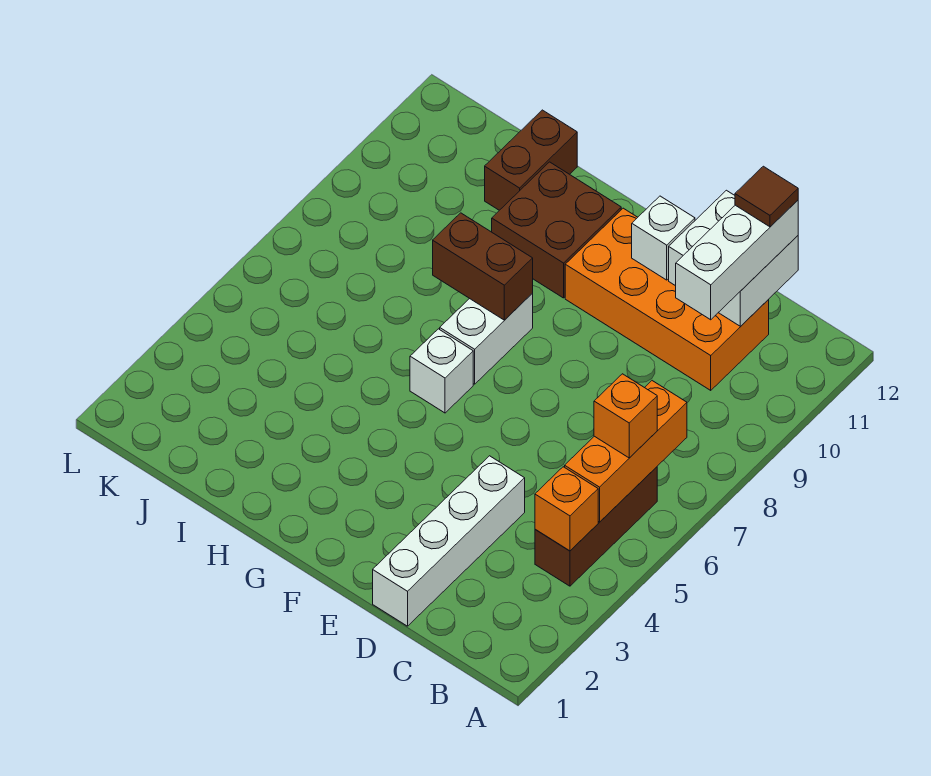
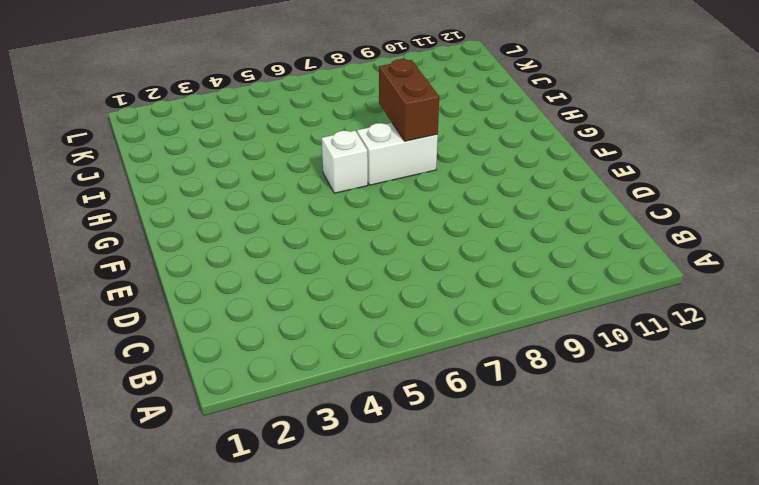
none -> brown 1x3 brick [535,467,657,586]
none -> orange 2x4 brick [565,208,769,390]
none -> white 1x4 brick [373,456,525,626]

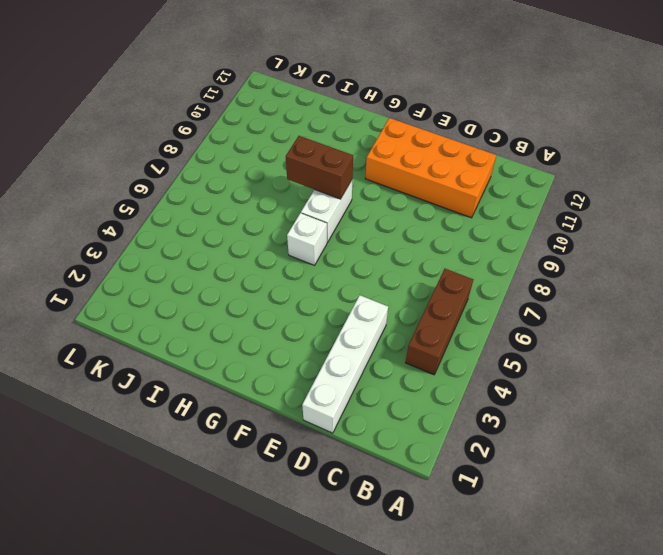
none -> brown 2x2 brick [492,162,621,298]
none -> brown 1x2 brick [485,110,577,210]
none -> orange 1x1 brick [535,467,598,551]

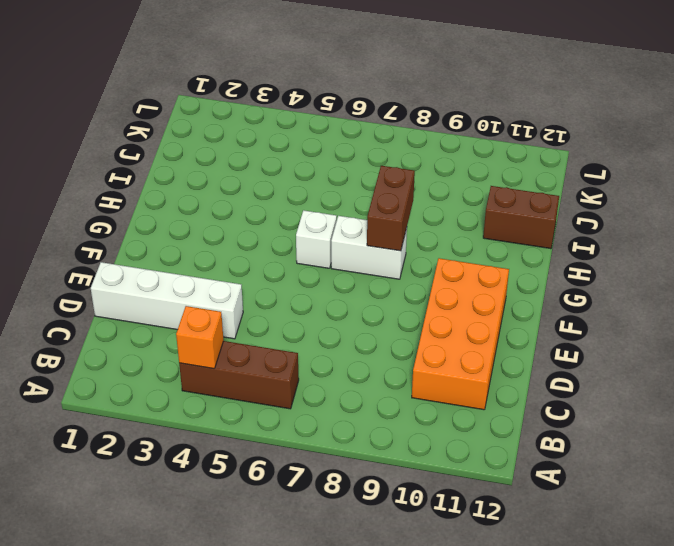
none -> brown 2x2 brick [492,162,621,298]
none -> orange 1x3 brick [565,381,687,522]
none -> white 2x2 brick [669,190,798,326]

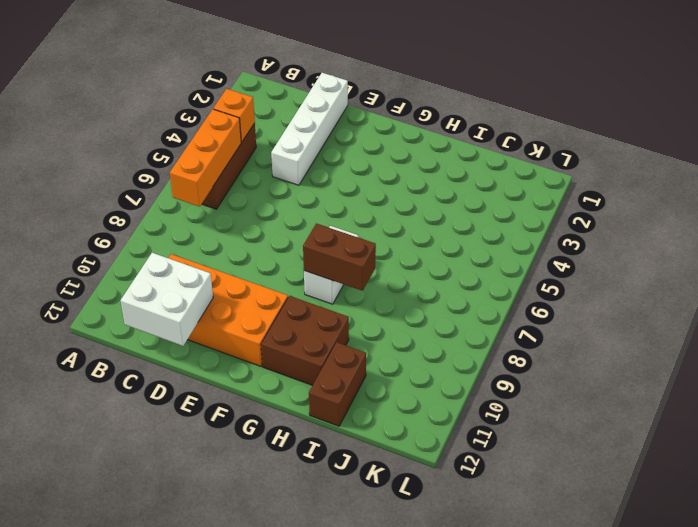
none -> white 1x1 brick [410,329,473,413]
none -> white 1x1 brick [632,196,695,280]
none -> orange 1x1 brick [594,374,657,458]

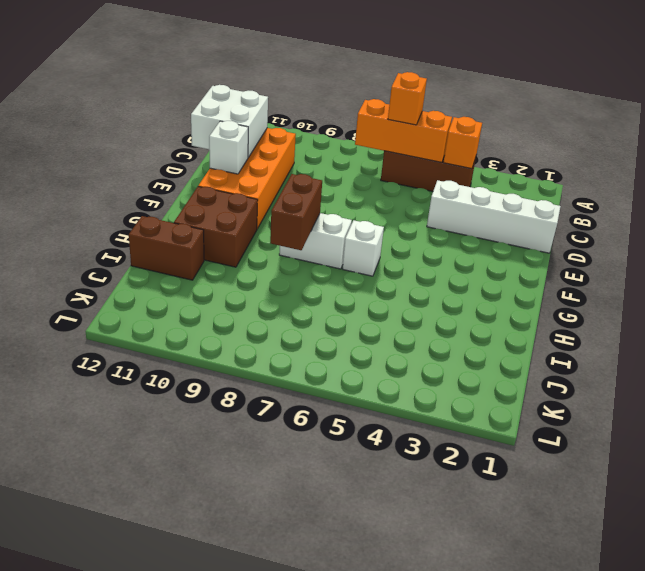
none -> white 1x3 brick [676,200,798,320]
none -> brown 1x1 tile [735,166,798,227]

